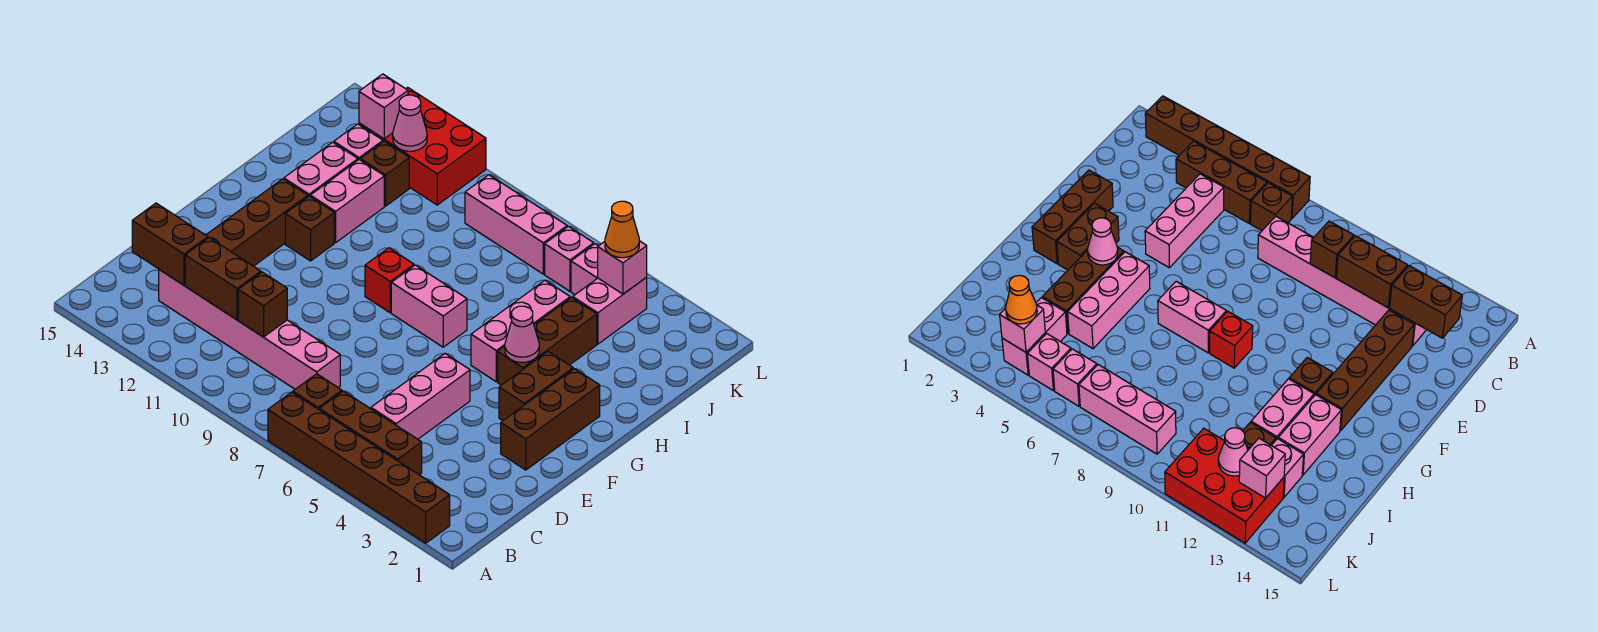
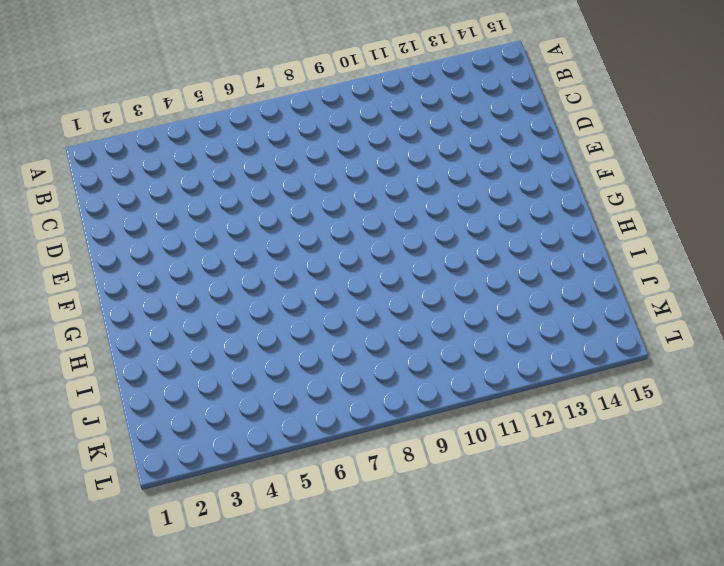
none -> brown 1x6 brick [268,392,450,543]
none -> brown 1x3 brick [319,391,422,475]
none -> brown 1x1 brick [293,374,342,409]
none -> pink 1x3 brick [371,353,470,439]

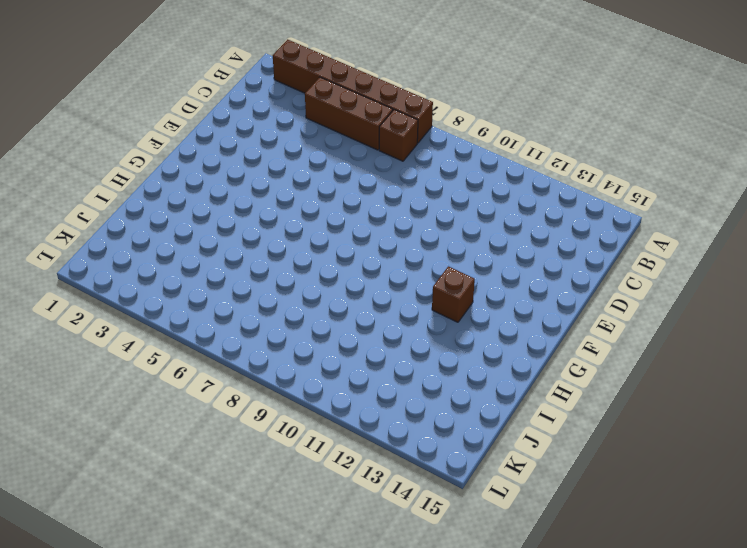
none -> pink 1x3 brick [371,353,470,439]
none -> pink 1x6 brick [159,270,340,389]
none -> brown 1x4 brick [206,179,308,266]
none -> brown 1x3 brick [501,369,600,470]

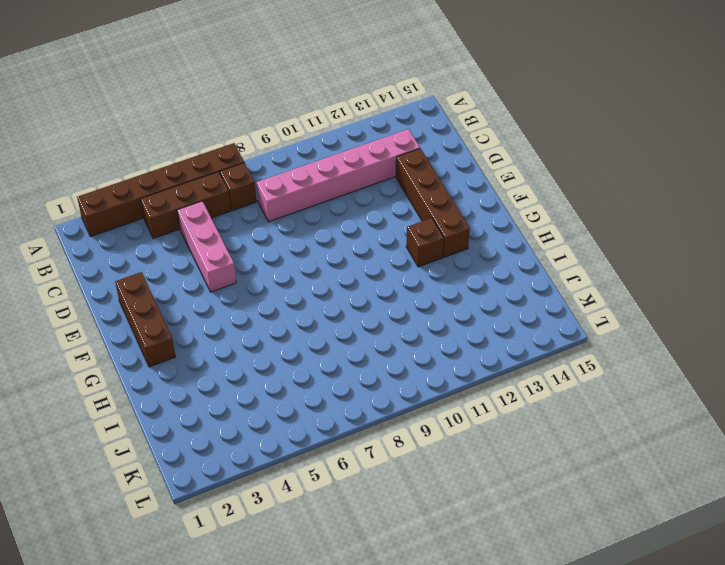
none -> brown 1x2 brick [499,352,573,421]
none -> brown 1x3 brick [498,298,597,385]
none -> pink 1x3 brick [471,280,570,382]
none -> pink 1x2 brick [391,265,467,347]

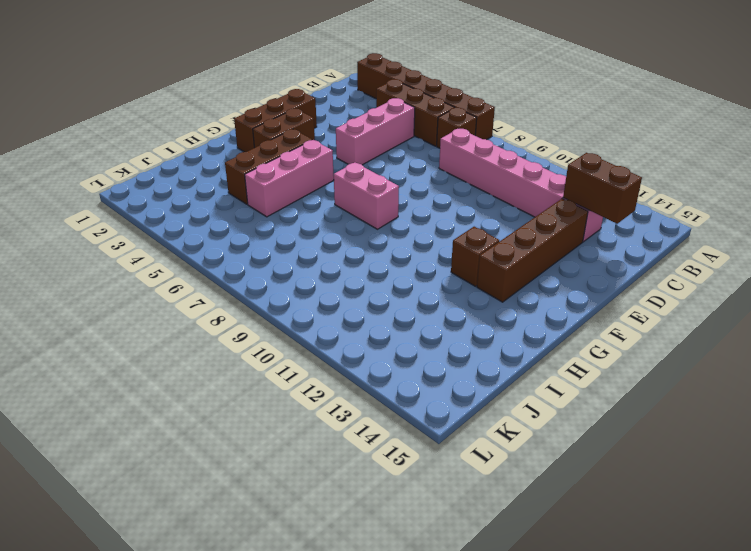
none -> red 1x1 brick [365,248,414,313]
none -> pink 1x2 brick [310,160,384,243]
none -> pink 1x2 brick [284,142,358,196]
none -> pink 1x2 brick [573,277,647,344]

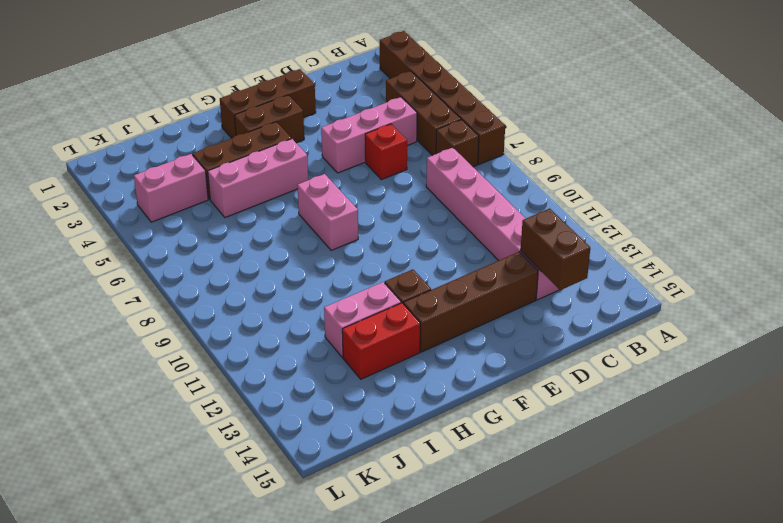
red 1x1 brick [365,124,407,180] -> red 1x1 brick moved to [365,248,414,313]
red 1x2 brick [342,303,420,379] -> pink 1x2 brick [284,142,358,196]
none -> brown 1x1 brick [360,141,409,206]
none -> pink 1x1 brick [334,124,383,160]
none -> pink 1x1 brick [571,244,598,295]
none -> pink 1x1 brick [545,226,594,291]

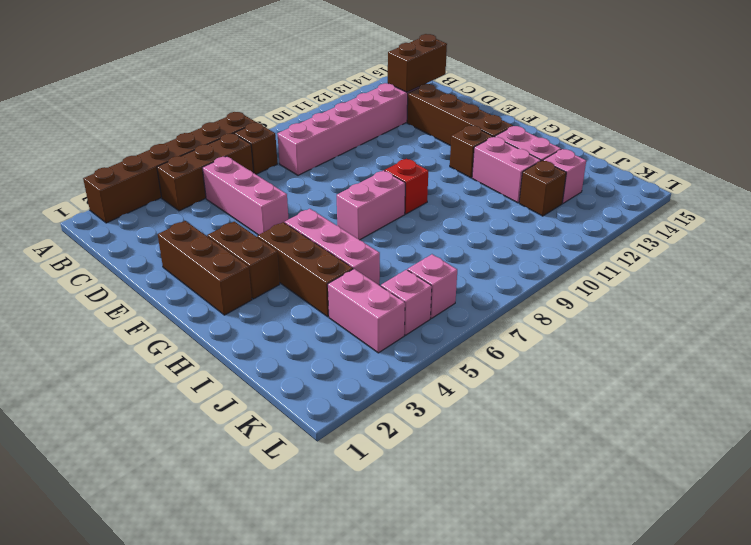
none -> pink 1x3 brick [465,175,567,274]
none -> red 2x3 brick [359,87,486,205]
none -> brown 1x1 brick [238,272,287,337]
none -> brown 1x2 brick [185,238,261,320]

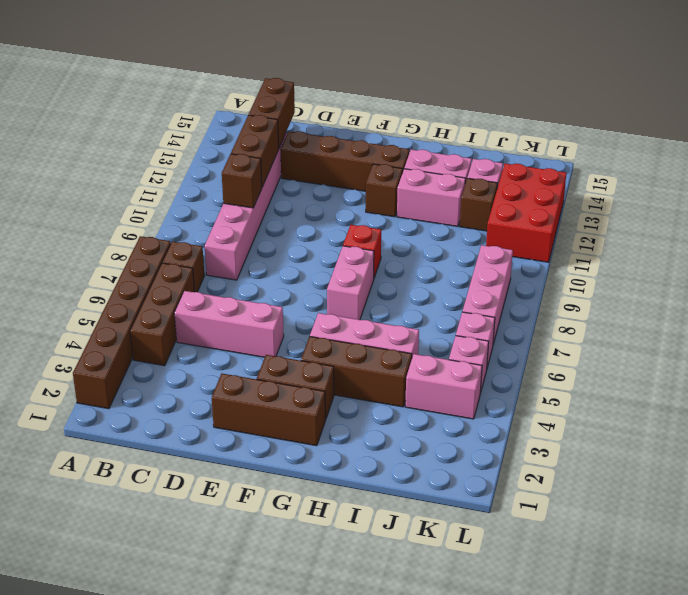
none -> pink 1x1 cone [505,306,539,362]
none -> pink 1x1 brick [598,241,647,294]
none -> pink 1x1 cone [393,95,427,151]
none -> pink 1x1 brick [359,74,408,139]

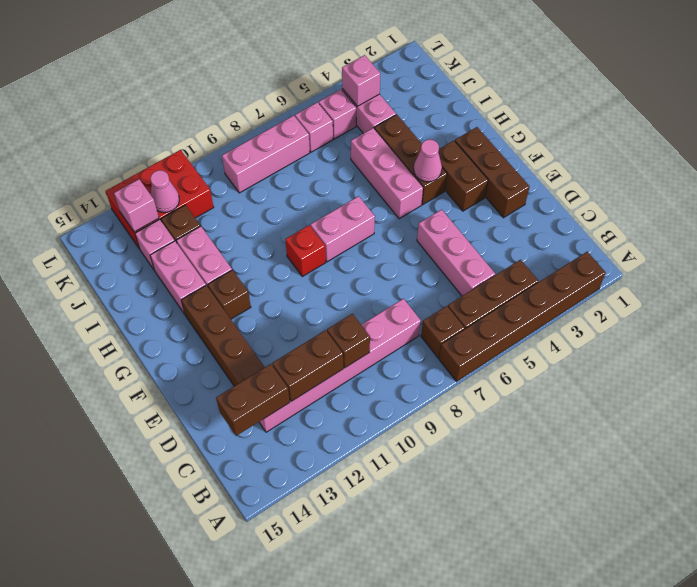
none -> orange 1x1 cone [605,201,639,258]

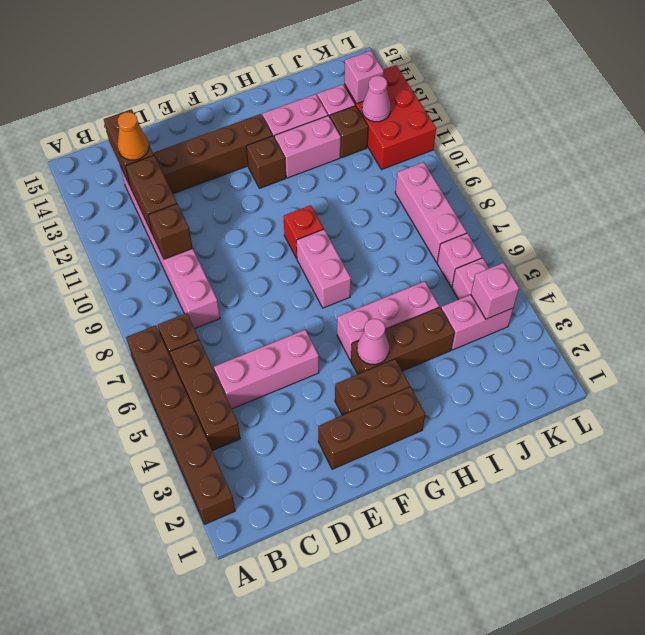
orange 1x1 cone [118,112,149,160] -> orange 1x1 cone moved to [605,201,639,258]

